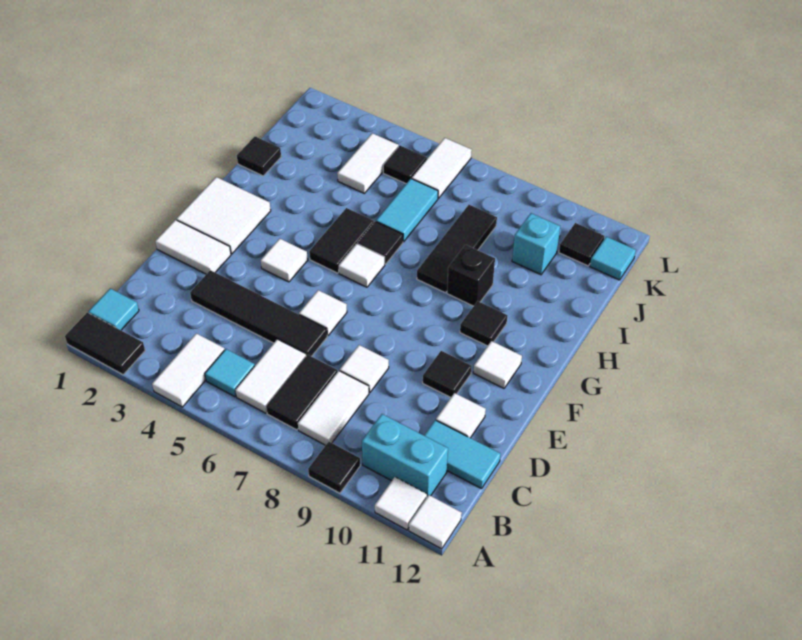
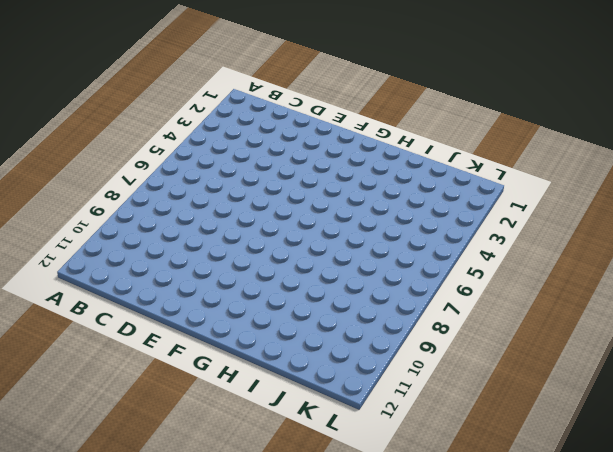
none -> black 1x2 tile [65,313,145,375]
none -> white 1x2 tile [152,333,225,407]
none -> black 1x1 tile [308,442,360,493]
none -> white 1x1 tile [375,477,427,530]

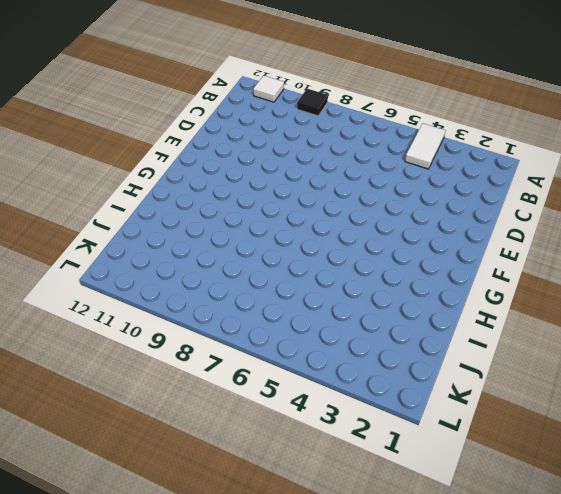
none -> black 1x2 tile [65,313,145,375]
none -> white 1x1 tile [409,495,462,549]
none -> cyan 1x1 tile [89,288,139,330]
none -> cyan 1x1 tile [205,349,255,397]

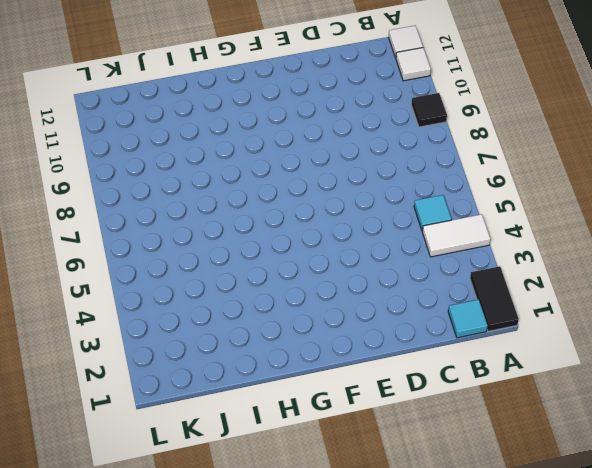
none -> white 1x2 tile [235,339,306,413]
none -> black 1x2 tile [266,355,337,430]
none -> white 1x2 tile [298,371,369,445]
none -> cyan 1x2 brick [362,414,448,497]

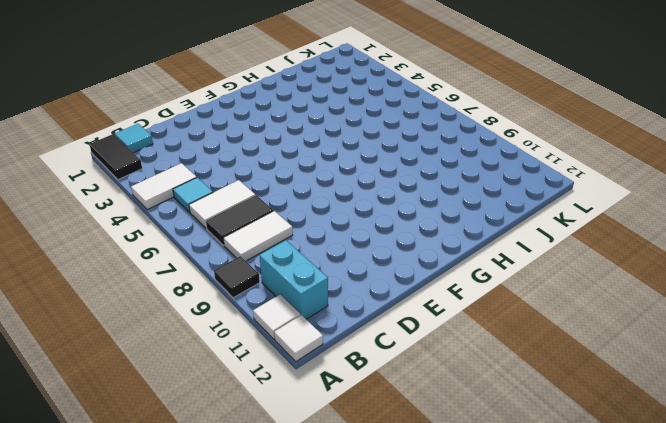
none -> cyan 1x2 tile [424,420,501,489]
none -> black 1x4 tile [190,270,327,357]
none -> white 1x1 tile [340,345,389,393]
none -> white 1x1 tile [436,393,486,438]

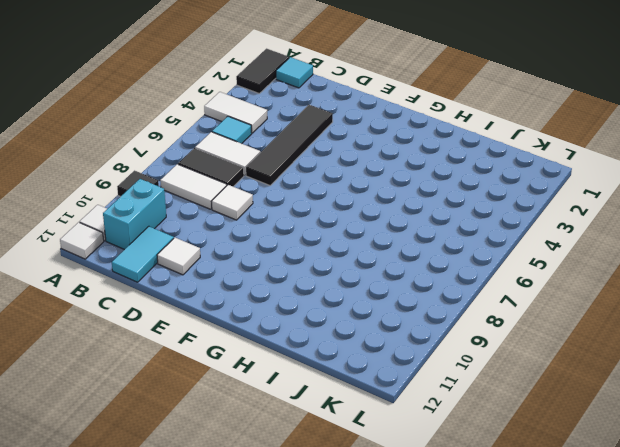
none -> white 1x2 tile [155,220,231,274]
none -> white 1x1 tile [299,290,347,336]
none -> black 1x1 tile [423,351,472,397]
none -> white 2x2 tile [177,177,271,254]

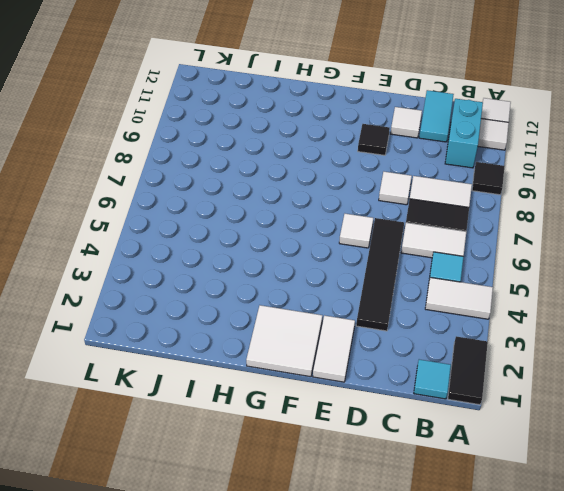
none -> white 1x1 tile [261,239,308,282]
none -> white 1x1 tile [473,341,522,388]
none -> black 1x2 tile [309,208,374,273]
none -> white 1x1 tile [339,244,385,287]

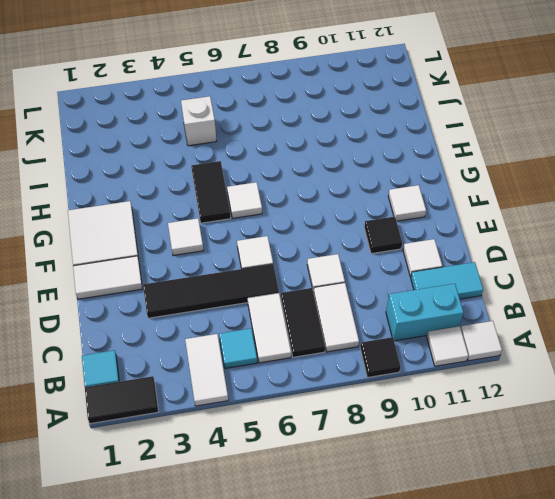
white 1x1 brick [181,96,216,146] -> none
none -> black 1x1 tile [460,301,507,346]
none -> black 1x1 tile [358,221,403,264]
none -> black 1x3 tile [417,205,497,293]
none -> black 1x1 brick [447,245,495,306]

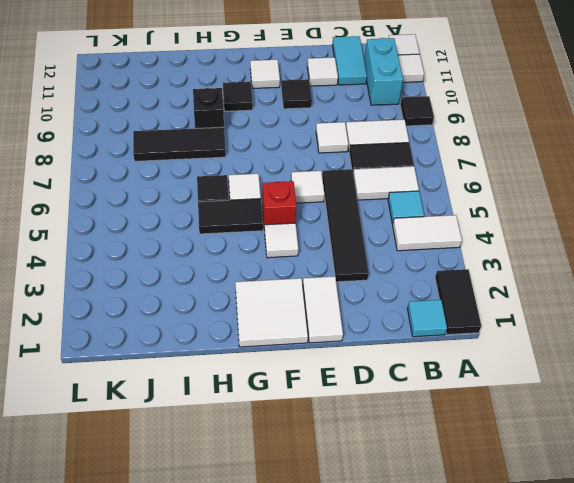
red 1x1 brick [262,181,297,230] -> none
none -> black 1x1 tile [237,137,281,176]
none -> cyan 1x2 tile [376,179,438,242]
none -> white 1x2 tile [337,133,399,193]
none -> cyan 1x1 brick [512,213,560,275]

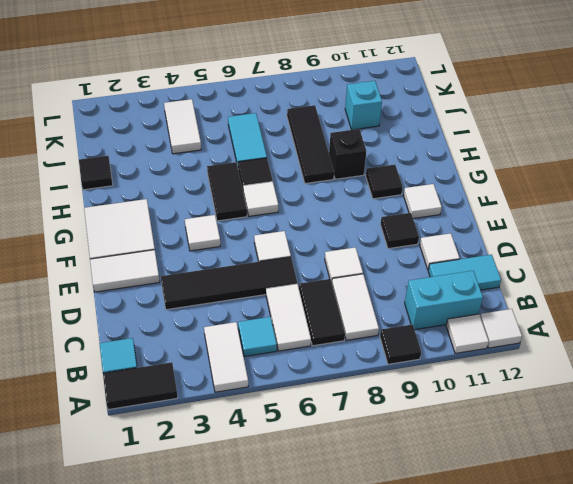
none -> black 1x1 tile [383,146,427,184]
none -> white 1x2 tile [412,138,472,198]
none -> black 1x1 tile [559,223,604,266]
none -> cyan 1x1 tile [590,237,636,280]

